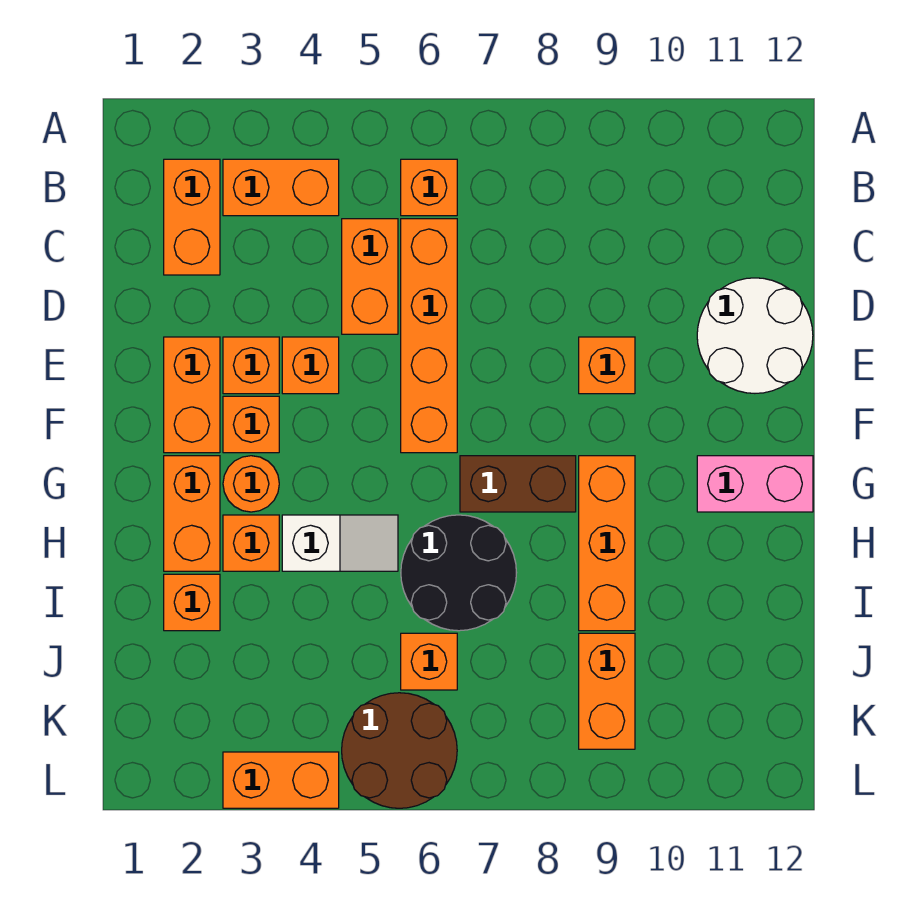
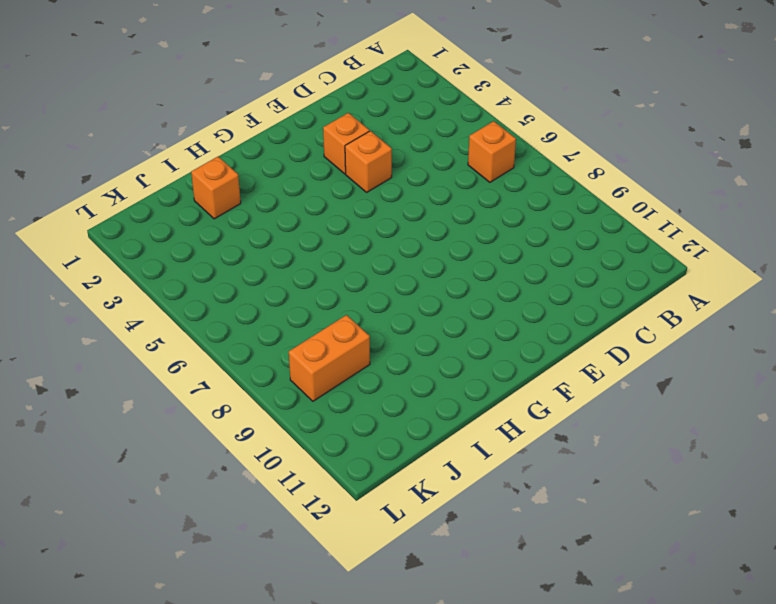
none -> orange 1x2 brick [164,159,220,275]
none -> orange 1x2 brick [223,159,339,216]
none -> orange 1x2 brick [342,219,398,334]

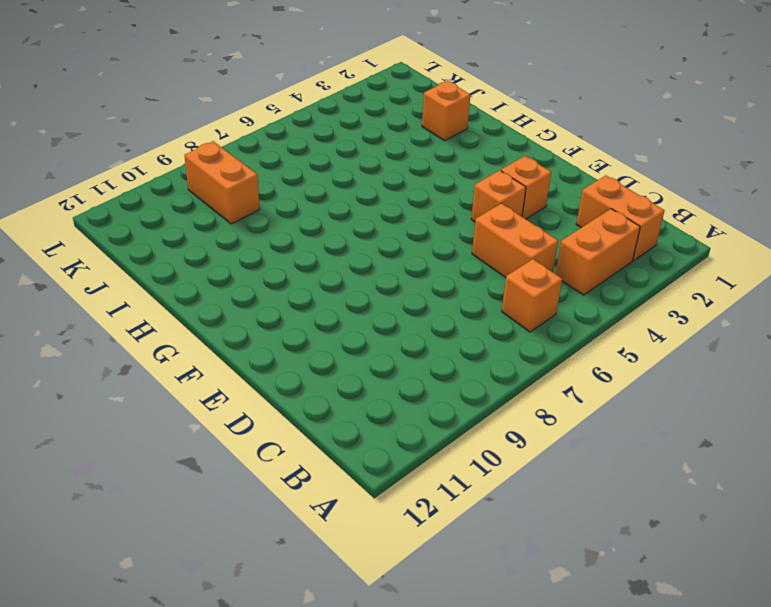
none -> orange 1x4 brick [401,219,457,453]
none -> white 2x2 round brick [697,278,813,393]
none -> orange 1x2 brick [164,337,220,453]

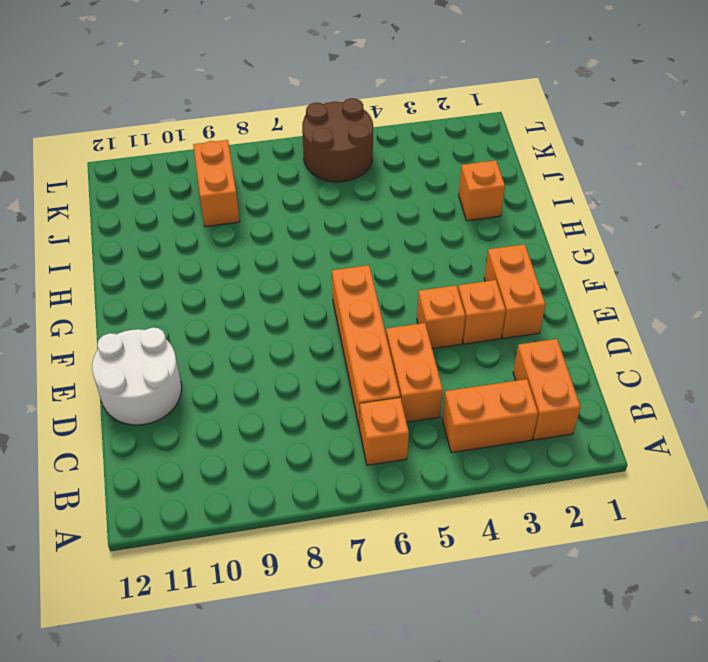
none -> orange 1x1 brick [579,337,635,394]
none -> orange 1x1 brick [223,396,279,453]
none -> orange 1x2 brick [164,456,220,571]

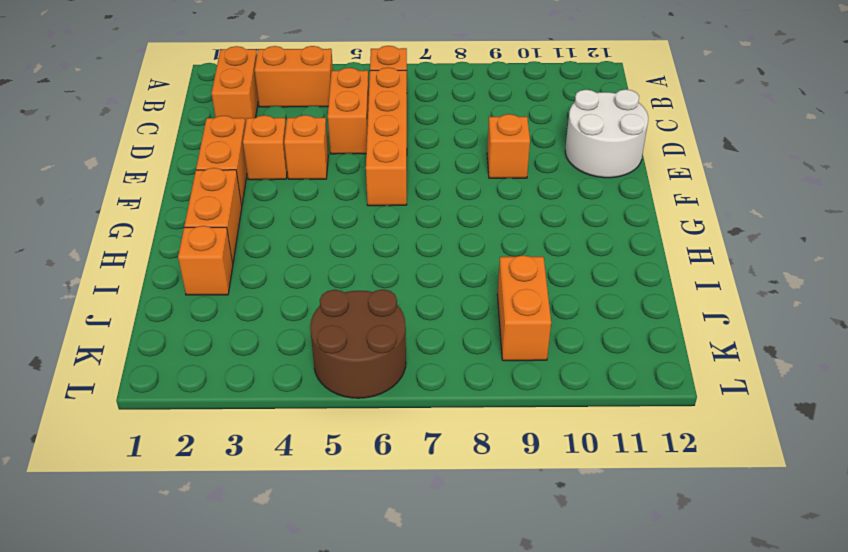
none -> orange 1x1 brick [223,396,279,453]
none -> orange 1x1 round brick [223,456,279,512]
none -> brown 1x2 brick [460,456,576,512]

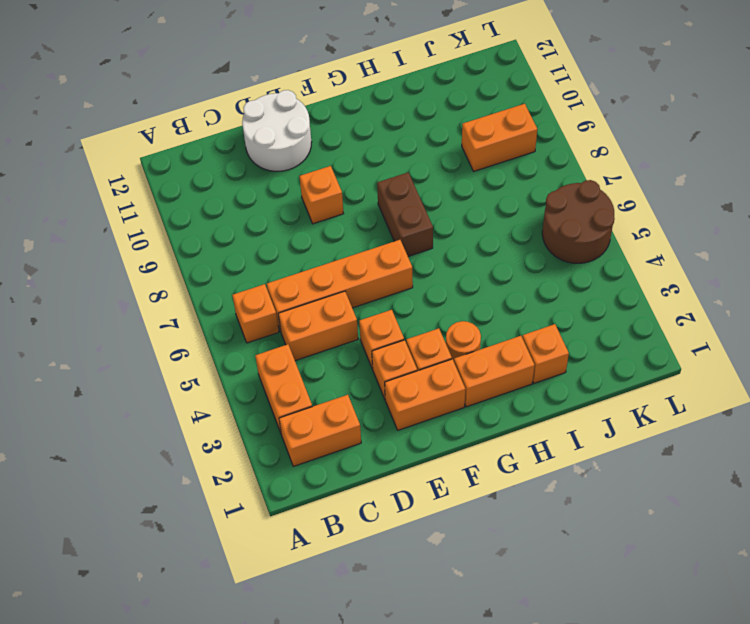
none -> orange 1x3 brick [579,456,635,631]
none -> pink 1x2 brick [697,456,813,512]
none -> orange 1x1 brick [223,515,279,571]

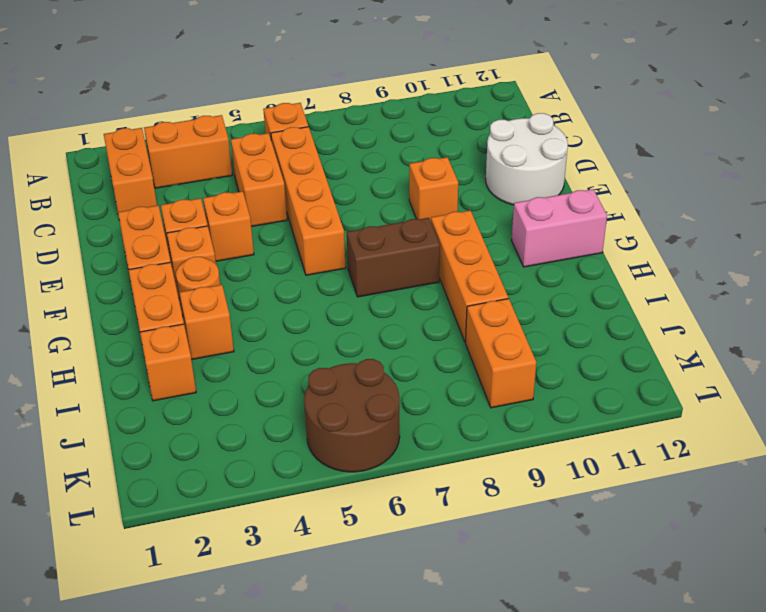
none -> white 1x2 slope [282,515,398,571]
none -> black 2x2 round brick [401,515,517,631]
none -> orange 1x1 brick [401,633,457,690]

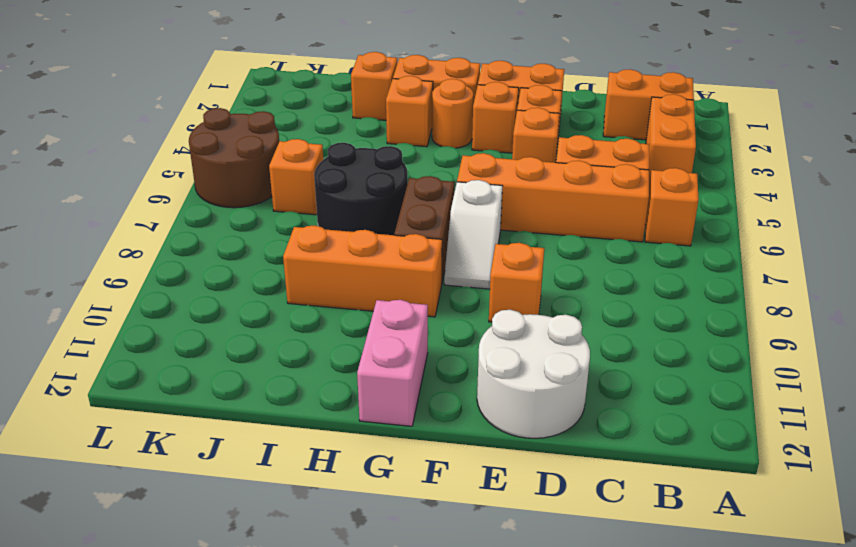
white 1x2 slope [444,180,502,289] -> white 1x2 slope moved to [282,515,398,571]
none -> orange 1x2 brick [579,633,635,749]
none -> orange 1x2 brick [223,752,339,808]

